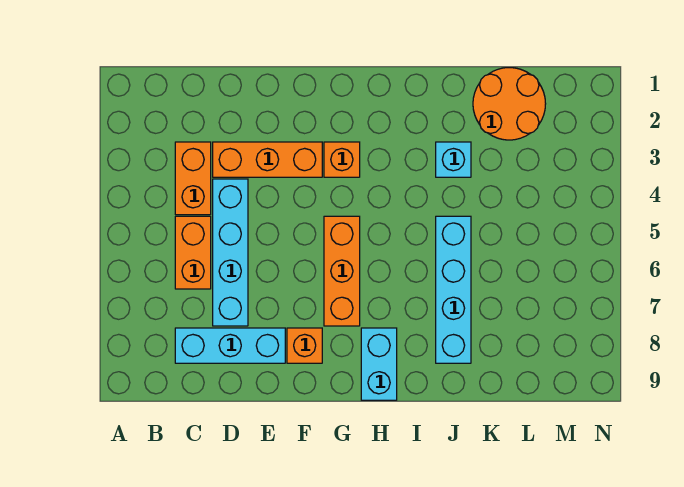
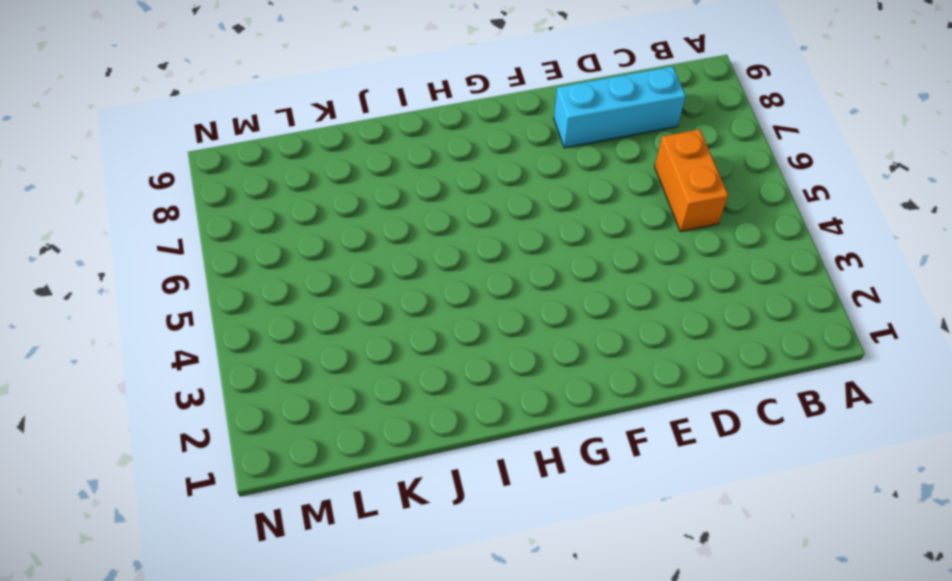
none -> orange 1x2 brick [175,142,211,215]
none -> orange 1x3 brick [213,142,322,177]
none -> cyan 1x4 brick [213,179,248,326]

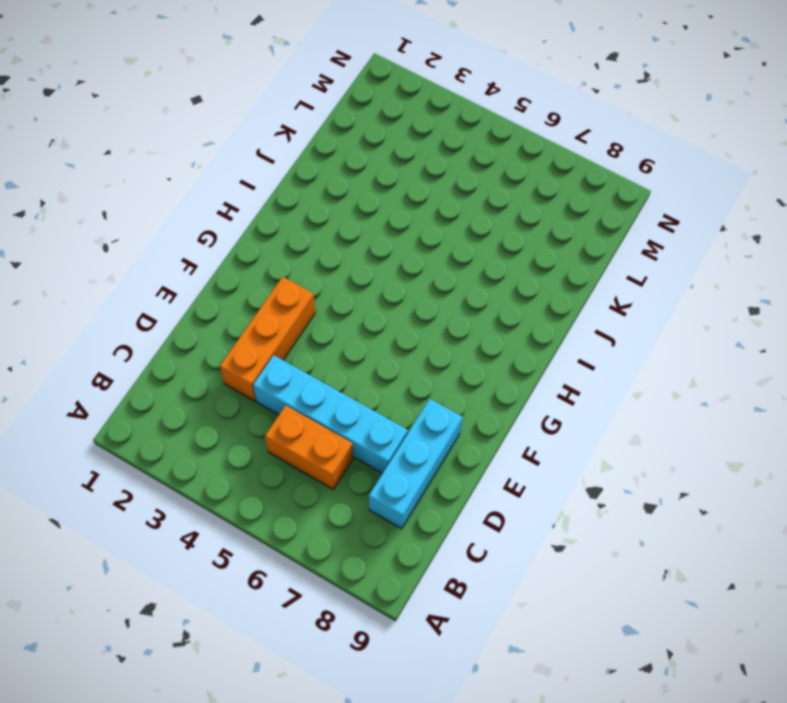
none -> orange 1x2 brick [175,142,211,215]
none -> orange 1x1 brick [287,328,322,363]
none -> orange 1x1 brick [324,142,360,177]

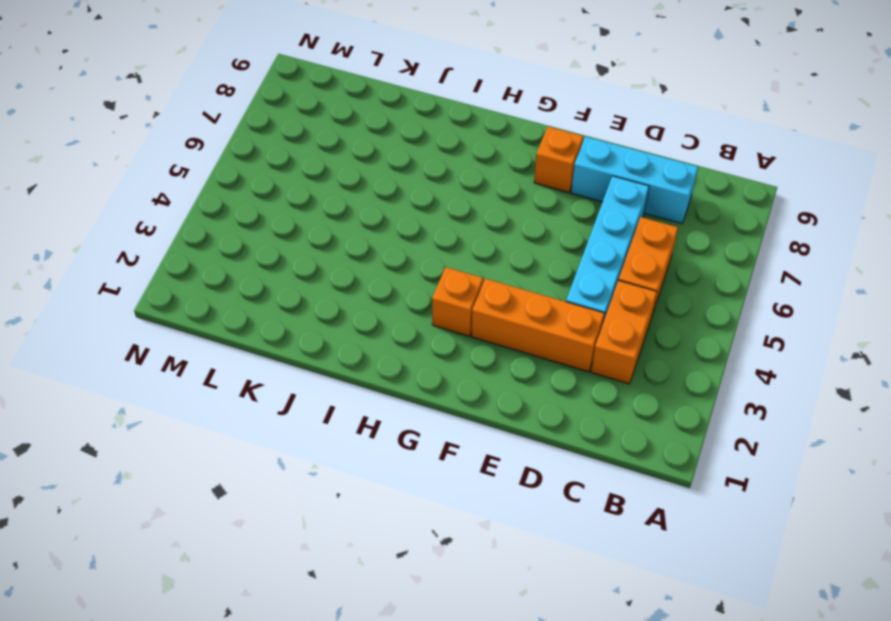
none -> orange 1x3 brick [324,216,360,326]
none -> cyan 1x2 brick [361,328,397,400]
none -> cyan 1x1 brick [436,142,471,177]

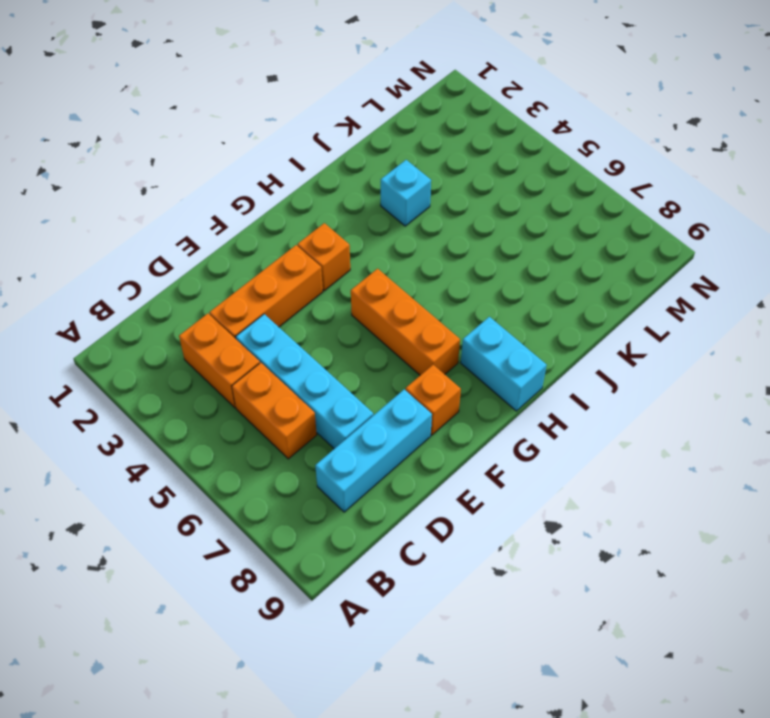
none -> cyan 1x4 brick [436,216,471,363]
none -> orange 2x2 round brick [473,68,546,140]

